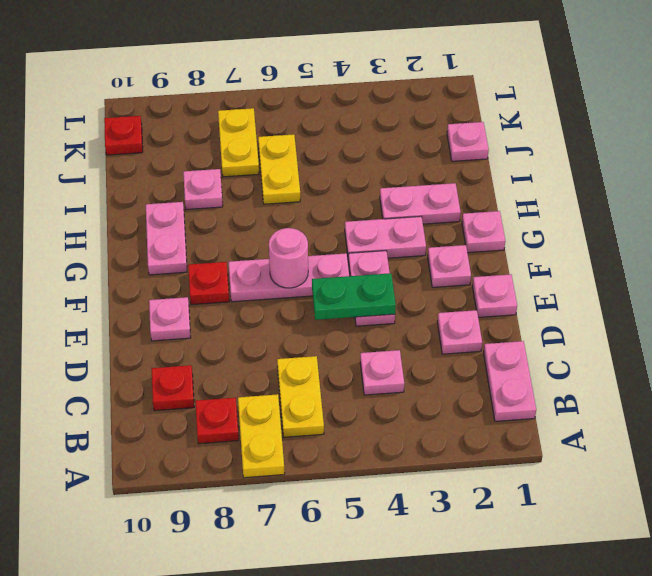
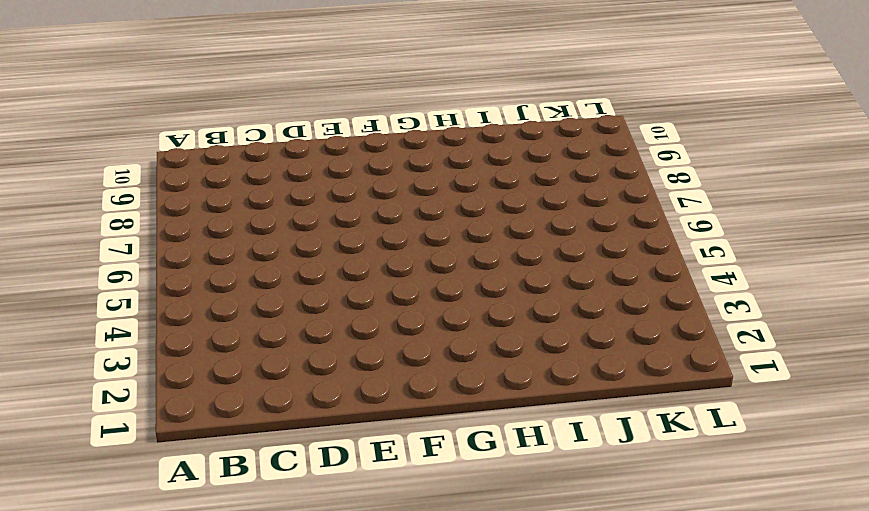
none -> yellow 1x2 plate [238,394,285,478]
none -> pink 1x2 plate [484,341,536,421]
none -> yellow 1x2 plate [277,356,324,437]

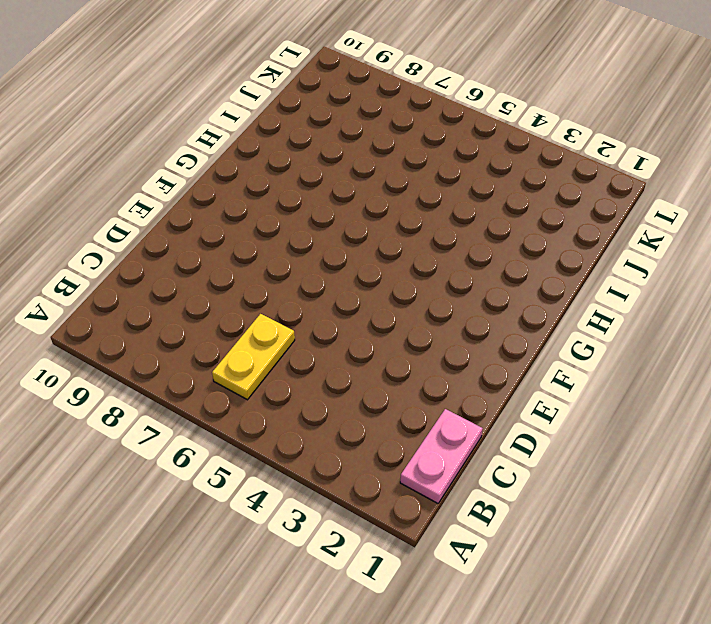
none -> yellow 1x2 plate [238,394,285,478]
none -> red 1x1 plate [195,398,239,444]
none -> pink 1x1 plate [360,350,404,395]

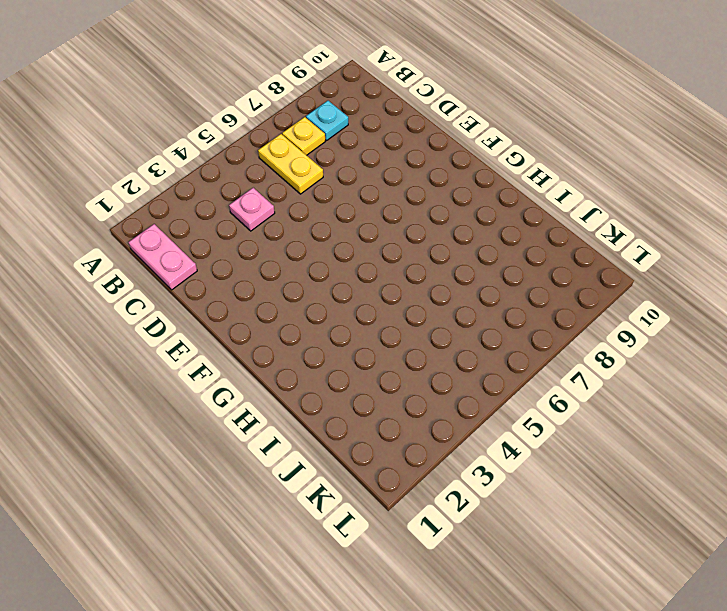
yellow 1x1 plate [282,117,325,155] -> yellow 1x2 plate [238,394,285,478]
cyan 1x1 plate [306,101,348,141] -> red 1x1 plate [195,398,239,444]
none -> red 1x1 plate [152,365,194,411]
none -> pink 1x1 plate [437,310,482,354]
none -> pink 1x1 plate [472,274,517,317]

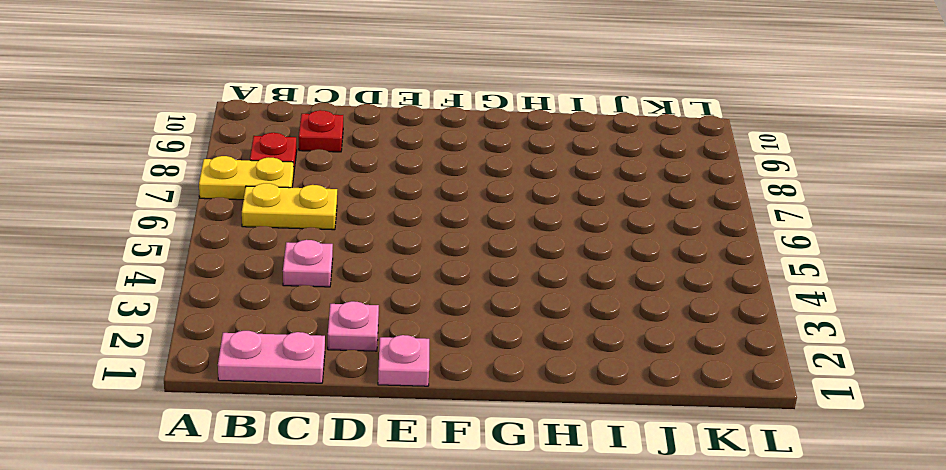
none -> pink 1x2 plate [348,251,395,326]
none -> pink 1x1 plate [149,297,191,341]
none -> pink 1x1 plate [428,245,471,287]

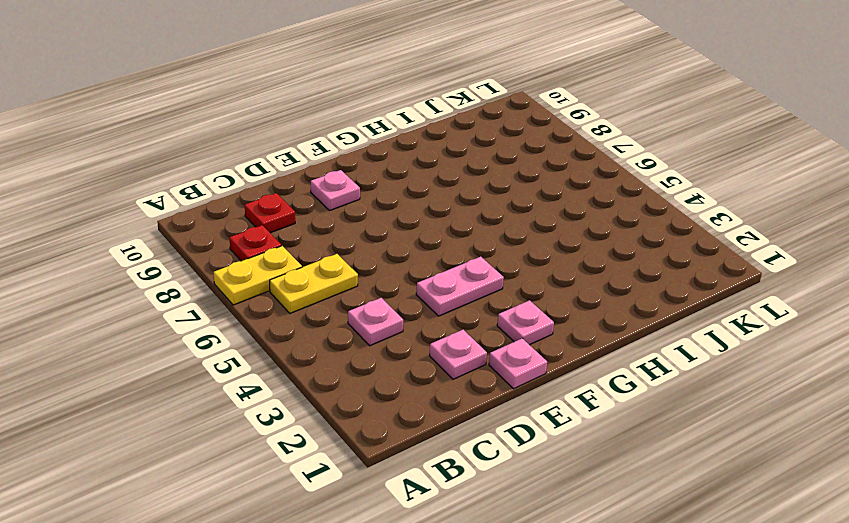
none -> pink 1x2 plate [484,341,536,421]
none -> pink 1x3 plate [229,253,349,302]
none -> red 1x1 plate [188,262,229,305]

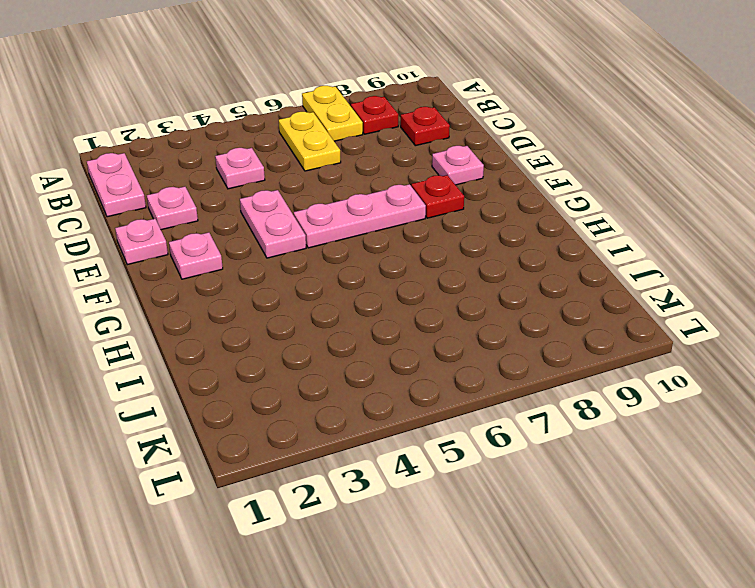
none -> pink 1x1 plate [462,211,505,253]
none -> pink 1x2 plate [345,216,426,261]
none -> pink 1x2 plate [146,202,187,275]

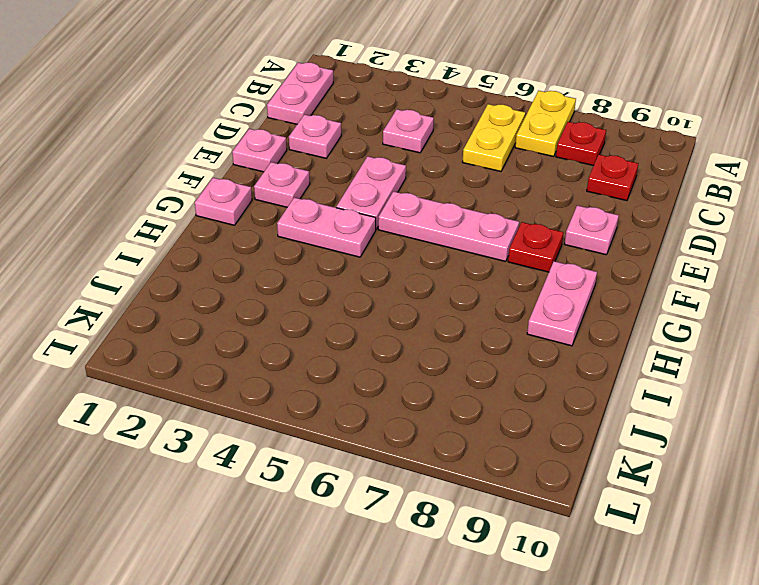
none -> pink 1x2 plate [380,183,461,224]
none -> yellow 1x2 plate [258,134,300,204]
none -> pink 1x1 plate [183,169,223,210]

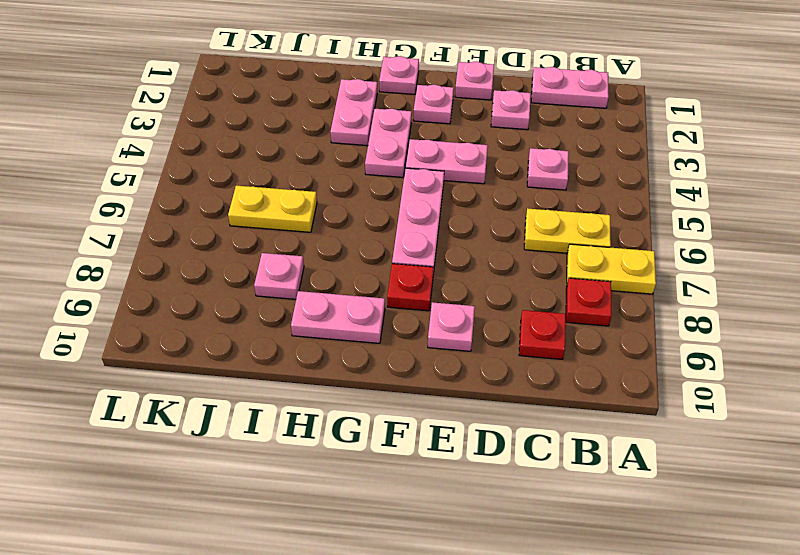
none -> pink 1x1 plate [447,122,489,161]
none -> yellow 1x2 plate [218,108,259,177]
none -> red 1x1 plate [104,116,143,155]

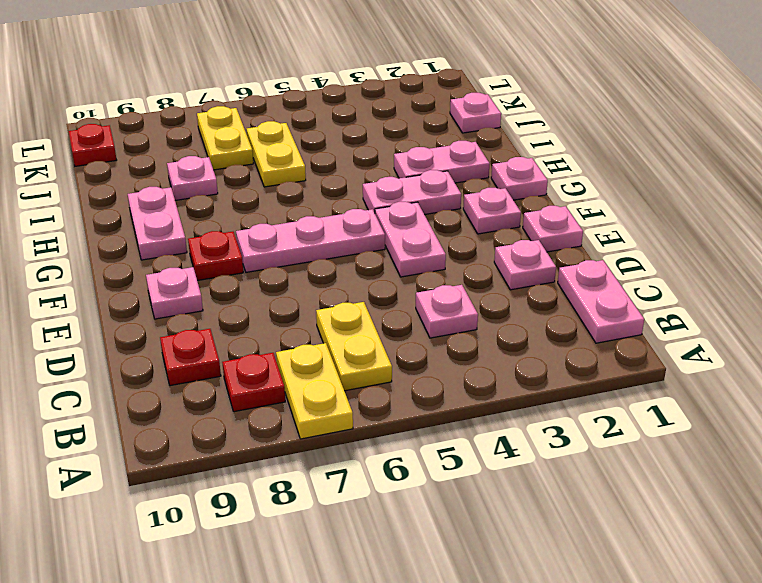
none -> green 1x2 plate [312,273,396,320]
none -> pink 1x1 round brick [269,228,308,288]

